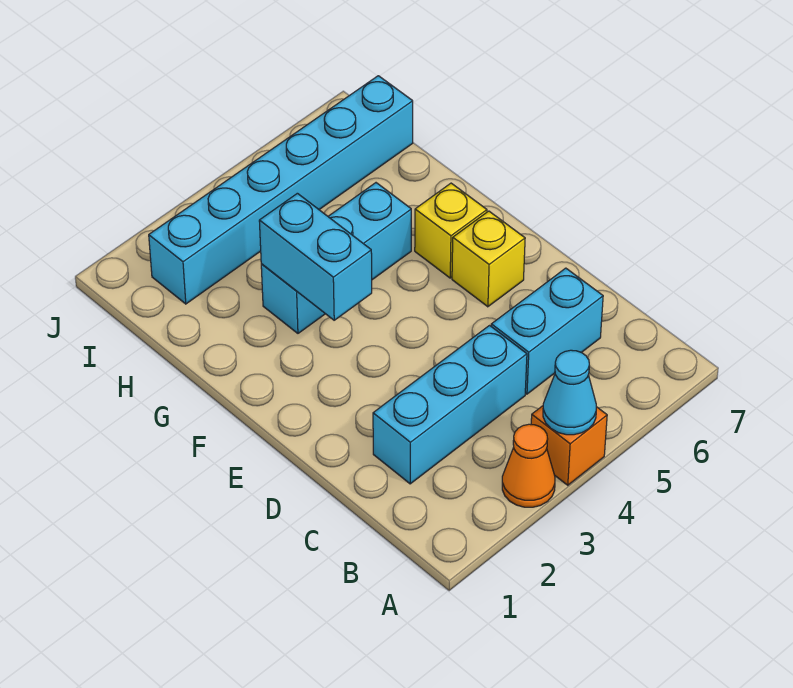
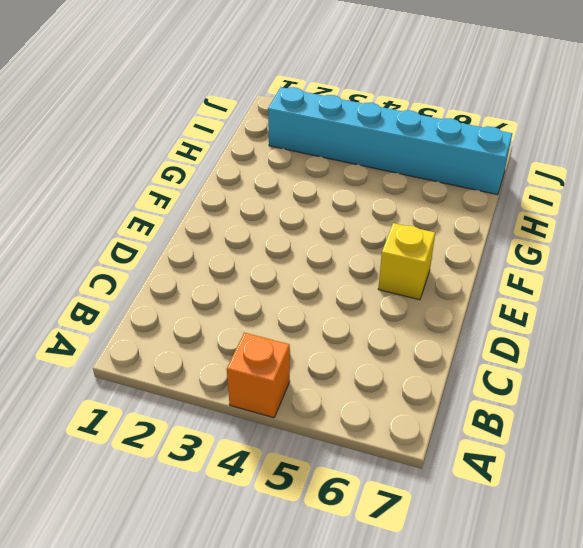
none -> orange 1x1 cone [502,424,555,507]
none -> cyan 1x3 brick [373,326,527,484]

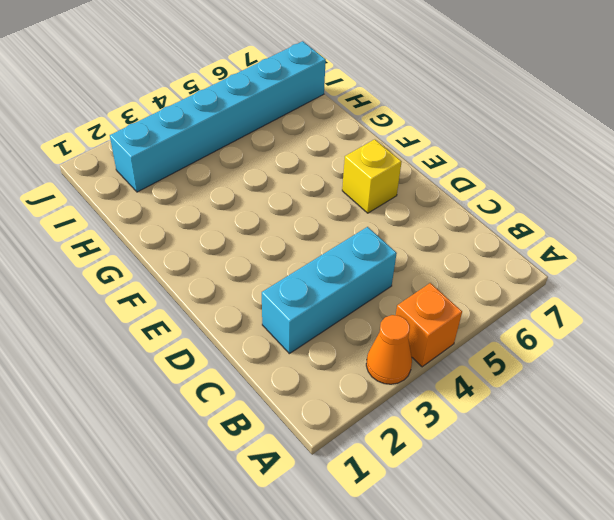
none -> cyan 1x2 brick [491,268,603,394]
none -> yellow 1x1 brick [415,183,487,278]

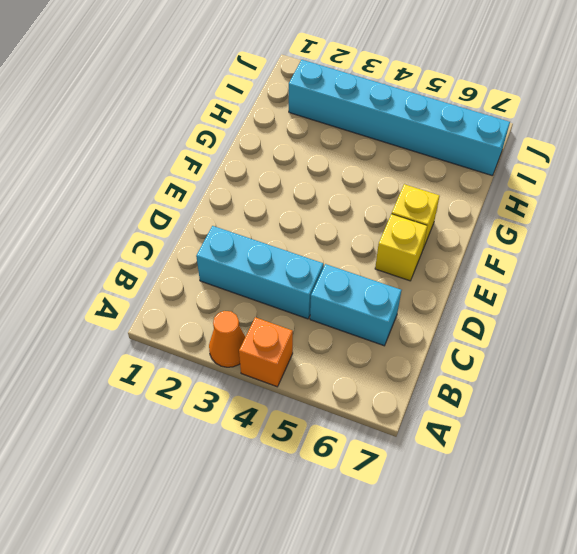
none -> cyan 1x3 brick [261,183,411,333]
none -> cyan 1x1 cone [543,350,596,435]

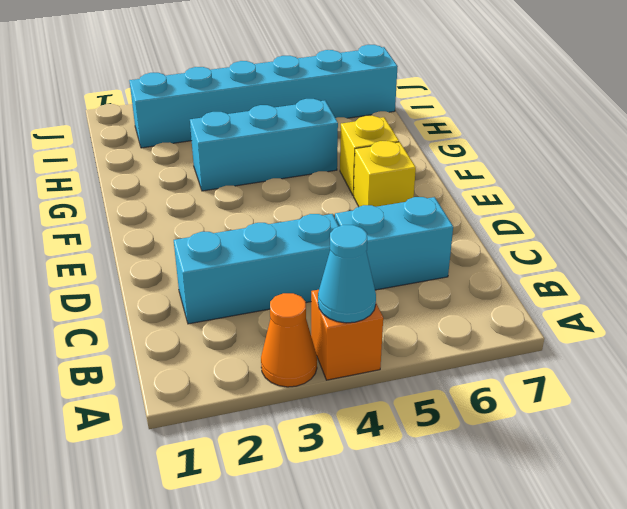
none -> cyan 1x2 brick [259,193,372,320]

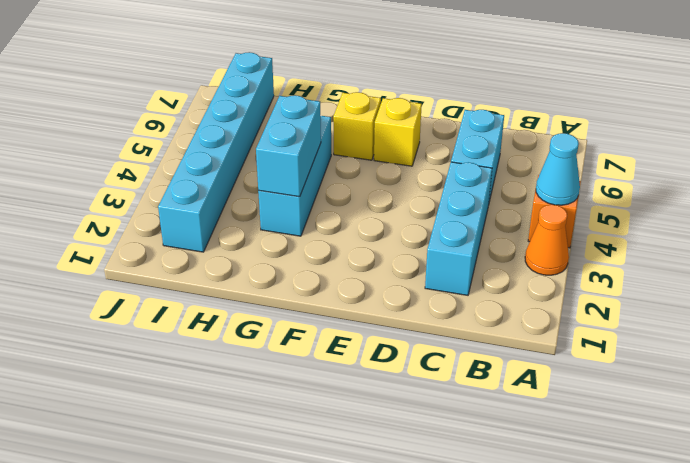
cyan 1x2 brick [256,95,321,197] -> cyan 1x2 brick turned to [259,193,372,320]

